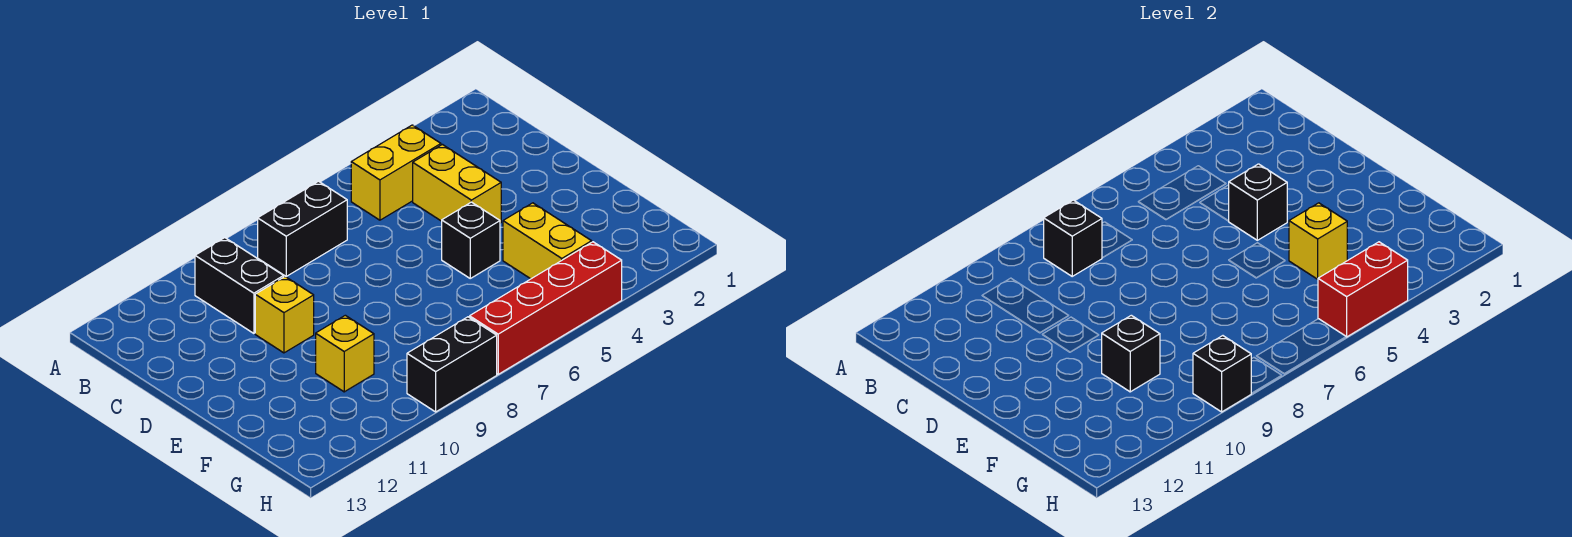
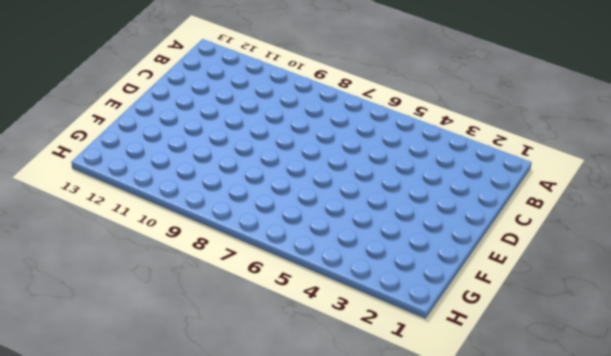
none -> yellow 1x2 brick [351,125,441,220]
none -> black 1x2 brick [258,181,347,276]
none -> black 1x2 brick [195,238,284,333]

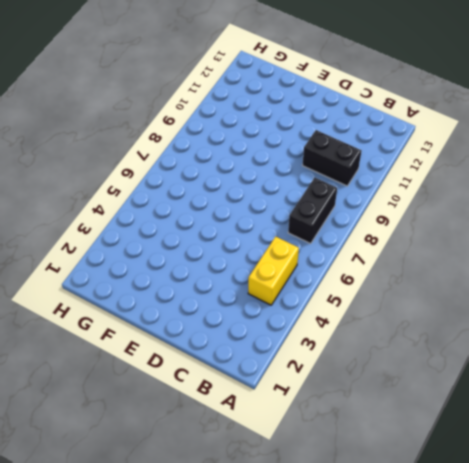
none -> yellow 1x2 brick [413,145,501,223]
none -> yellow 1x1 brick [255,277,314,353]
none -> black 1x1 brick [442,202,500,278]

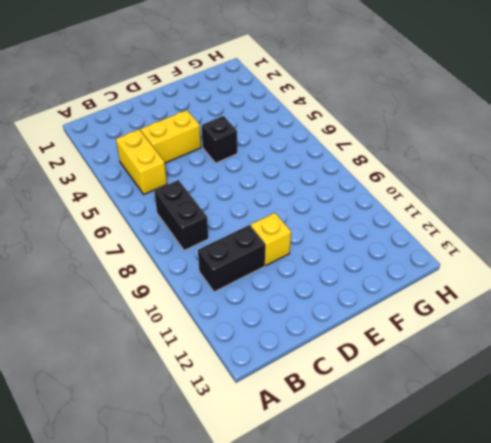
none -> yellow 1x2 brick [503,203,592,279]
none -> yellow 1x1 brick [316,315,374,392]
none -> red 1x4 brick [470,242,622,374]

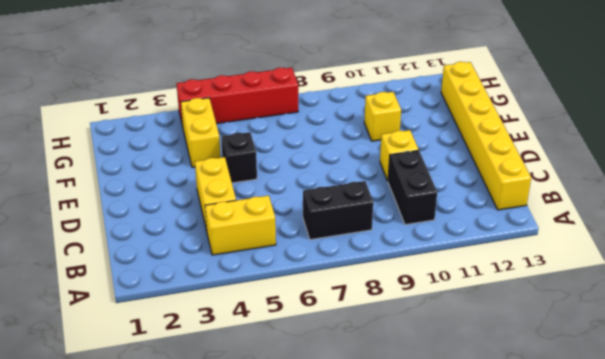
yellow 1x6 brick [441,62,531,210] -> none
none -> black 1x2 brick [407,317,497,412]
none -> black 1x1 brick [1044,200,1102,276]
none -> black 1x1 brick [1229,164,1287,240]

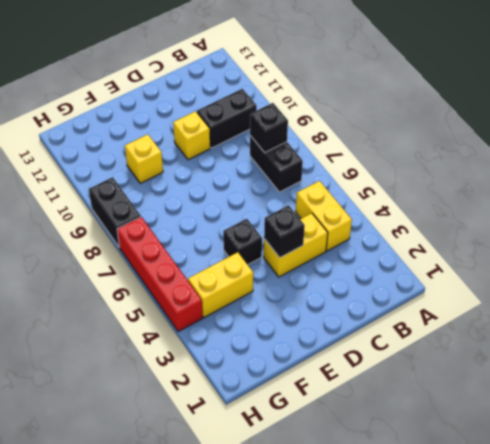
none -> yellow 1x1 brick [1289,203,1347,279]
none -> black 1x1 brick [1102,315,1160,392]
none -> red 1x2 brick [1318,242,1408,337]

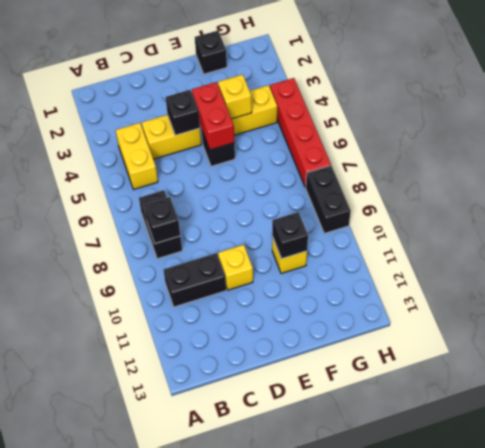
red 1x2 brick [192,82,235,150] -> red 1x2 brick moved to [1318,242,1408,337]
black 1x1 brick [195,31,227,74] -> black 1x1 brick moved to [1193,336,1251,412]

